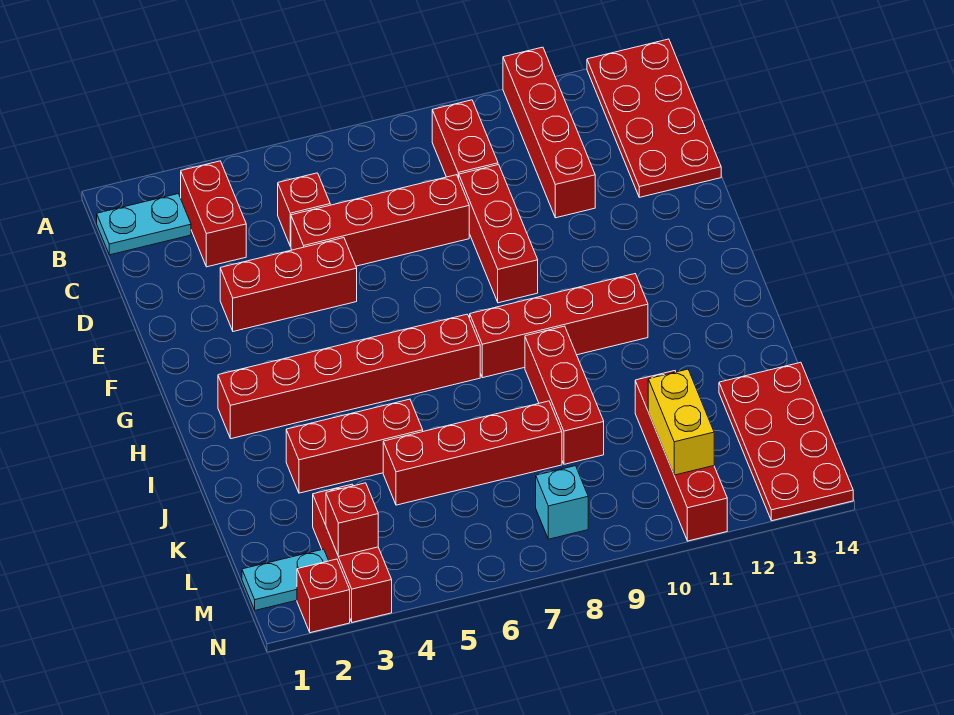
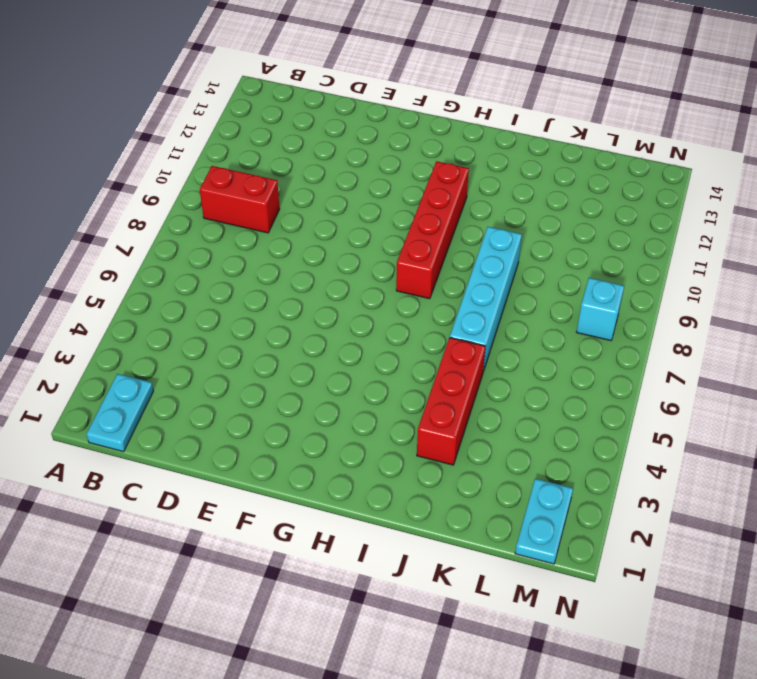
cyan 1x4 brick [450,227,522,372] -> red 1x3 brick [525,326,604,464]
none -> red 1x4 brick [503,47,595,218]
none -> red 2x4 plate [587,39,721,197]
none -> red 1x2 brick [181,161,246,267]

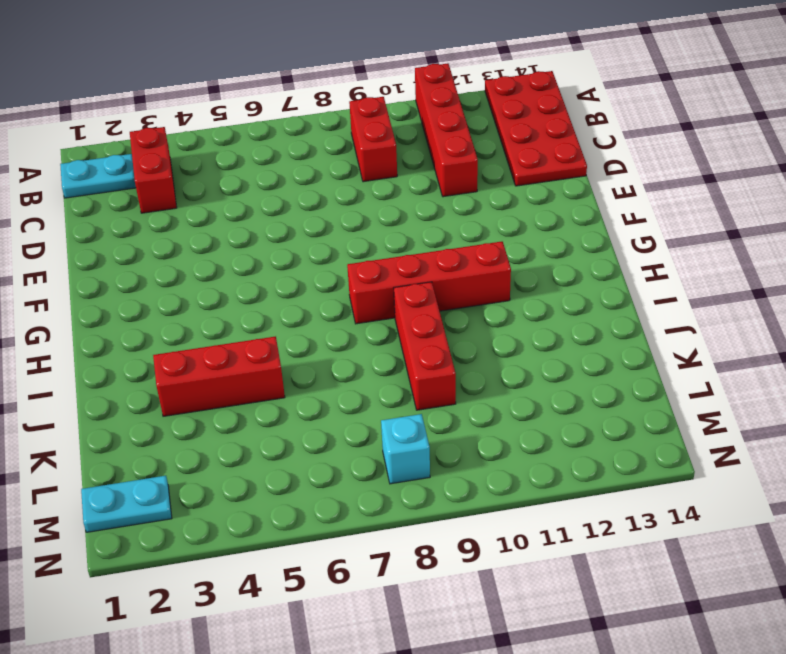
none -> red 1x1 brick [278,173,330,247]
none -> red 1x4 brick [291,175,469,266]
none -> red 1x3 brick [459,165,538,303]

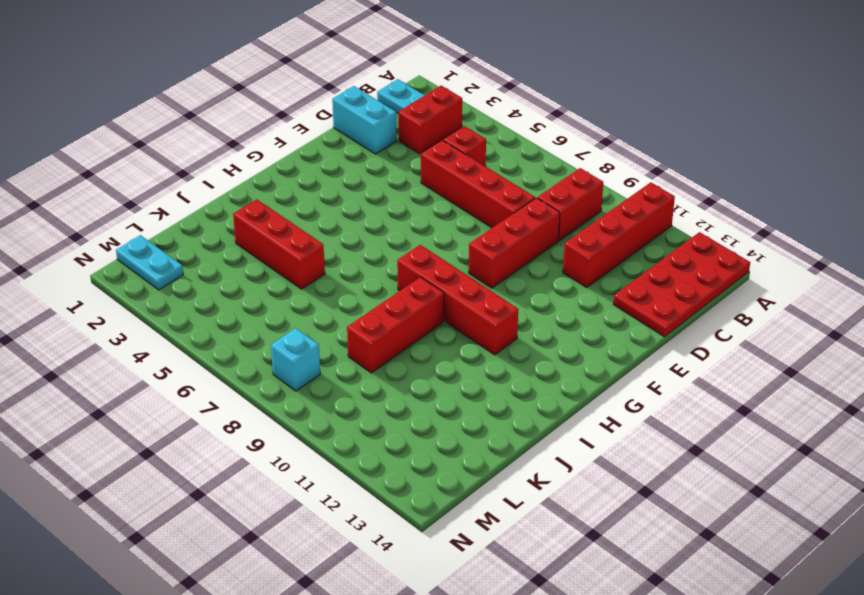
cyan 1x2 brick [332,86,397,154] -> none
none -> red 1x3 brick [220,238,357,331]
none -> red 1x6 brick [218,314,480,439]
none -> red 1x4 brick [383,401,562,505]

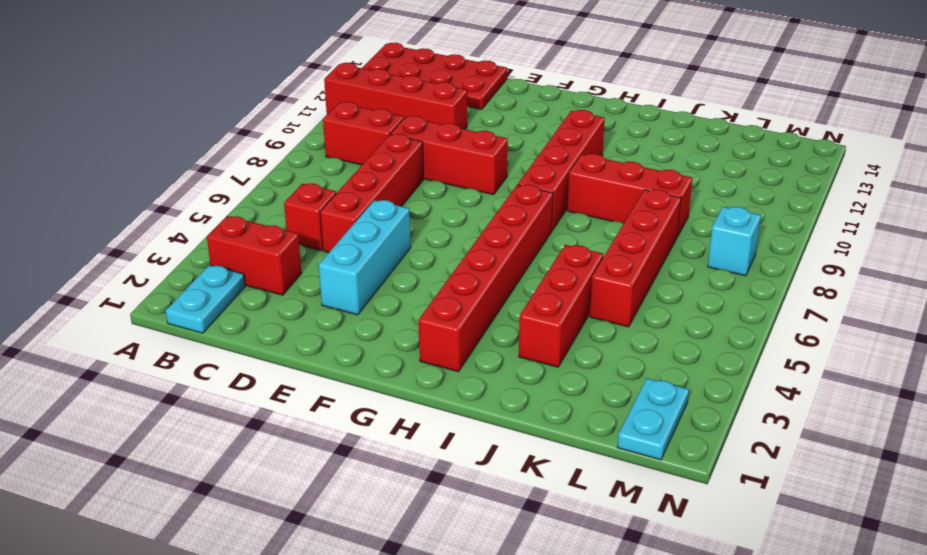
cyan 1x3 brick [319,200,411,315] -> red 1x3 brick [220,238,357,331]
none -> red 1x4 brick [635,371,727,541]
none -> red 2x4 plate [719,362,853,521]
none -> red 1x3 brick [313,484,392,622]

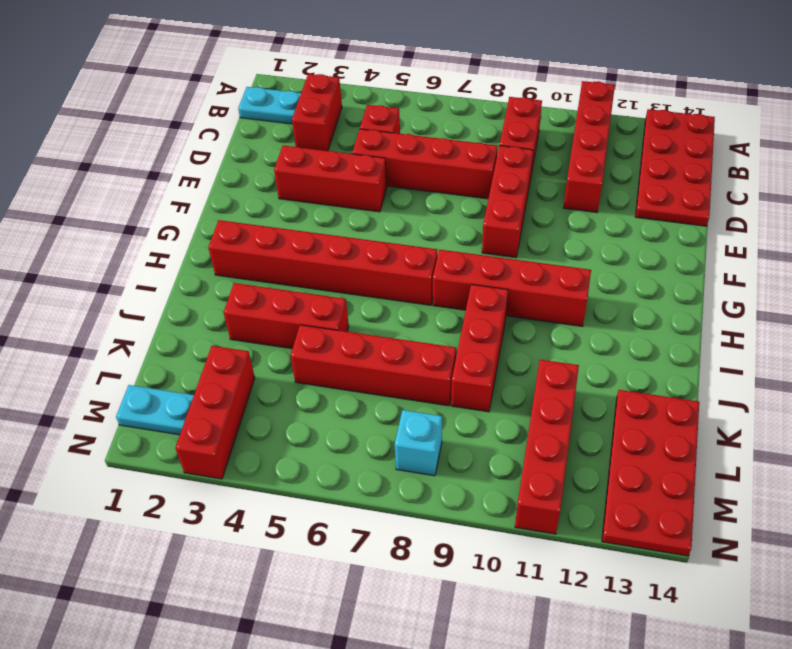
none -> red 1x1 brick [297,559,350,633]
none -> yellow 1x2 brick [648,369,714,475]
none -> red 1x1 brick [326,483,378,557]

